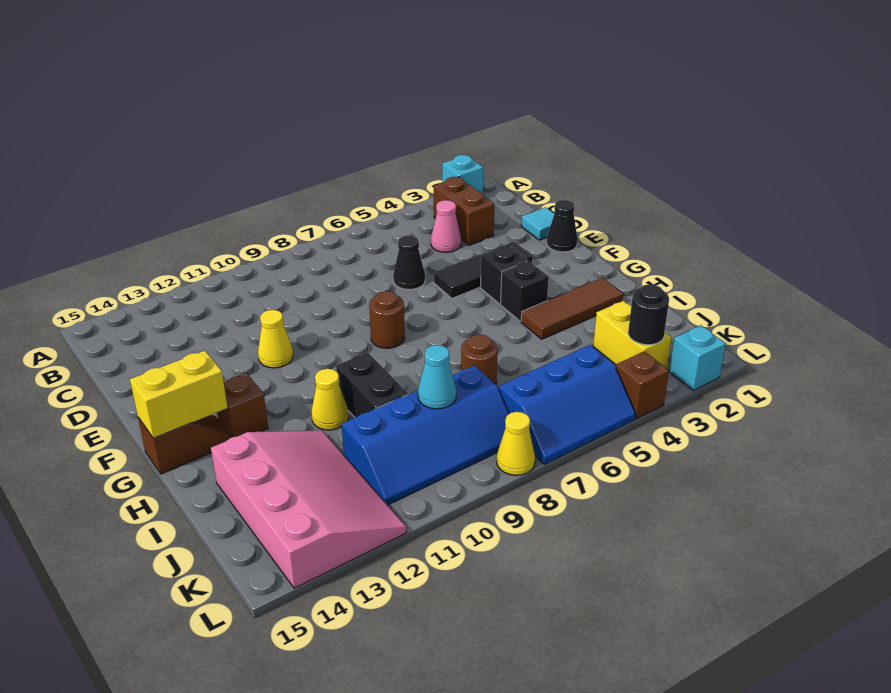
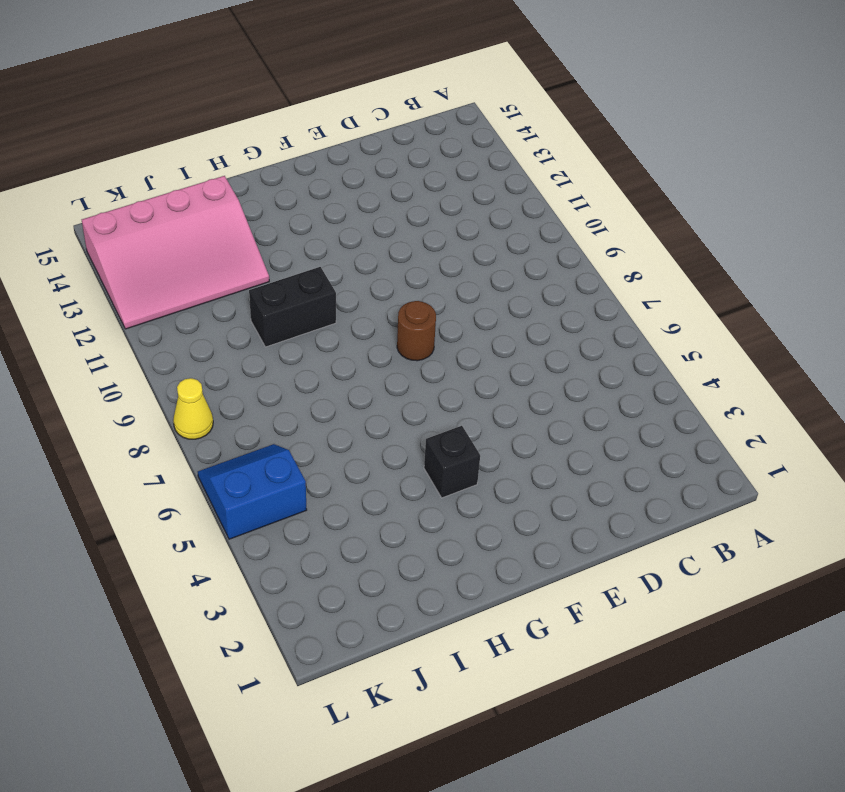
blue 2x2 slope [198,444,307,539] -> blue 2x3 slope [499,345,635,464]
none -> cyan 1x1 brick [442,155,483,195]
none -> brown 1x2 brick [434,177,494,245]
none -> pink 1x1 cone [431,200,461,252]

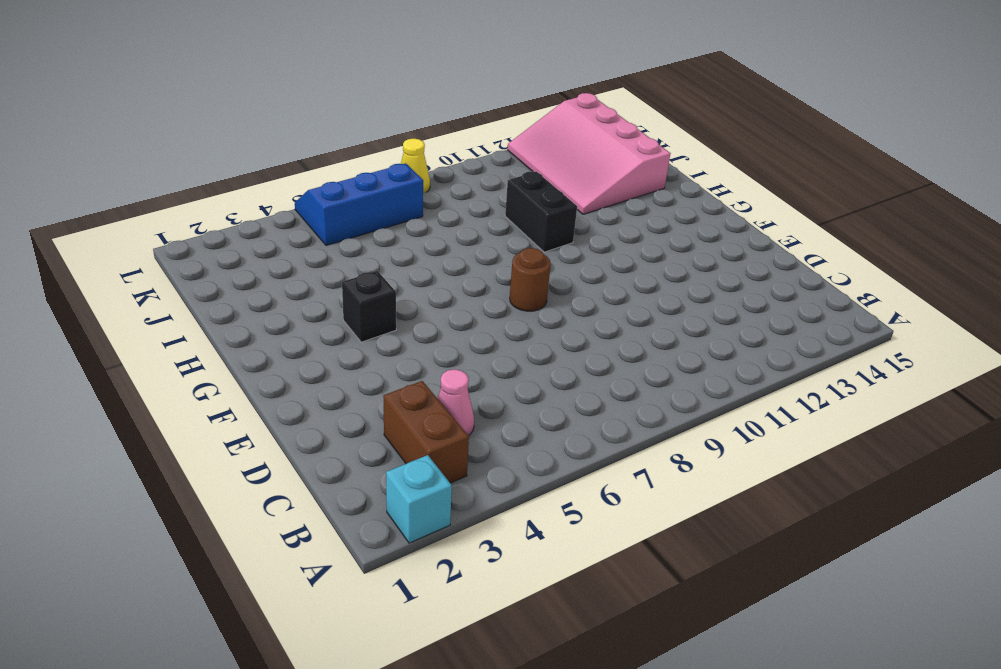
none -> cyan 1x1 tile [521,207,554,240]
none -> black 1x1 cone [393,235,425,290]
none -> black 1x1 cone [547,200,578,252]

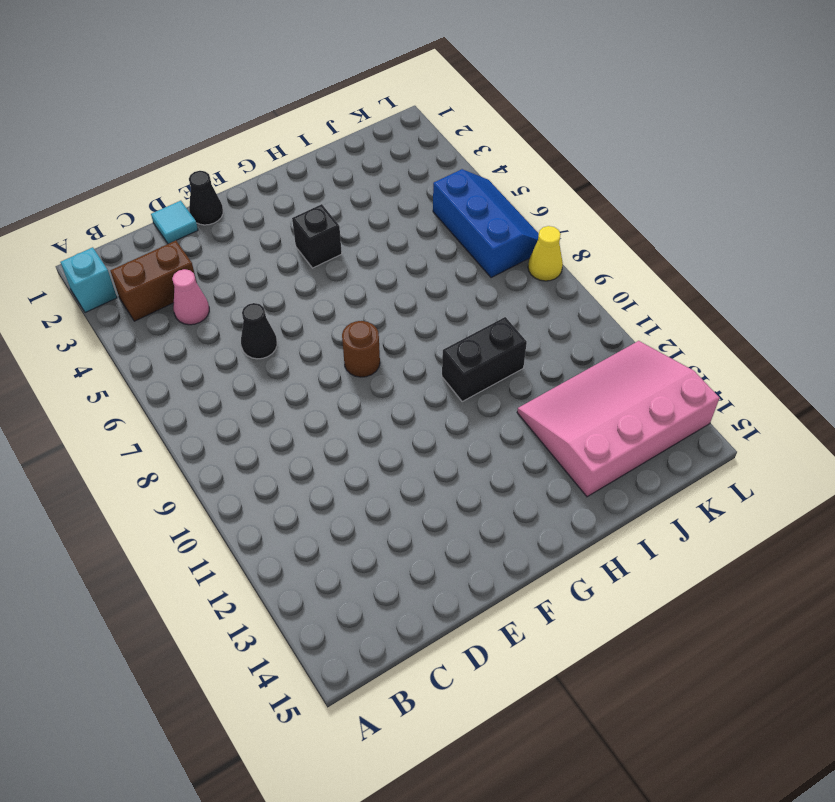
none -> black 1x3 tile [434,241,533,298]
none -> yellow 1x1 cone [258,310,293,368]
none -> black 1x1 brick [481,245,527,304]

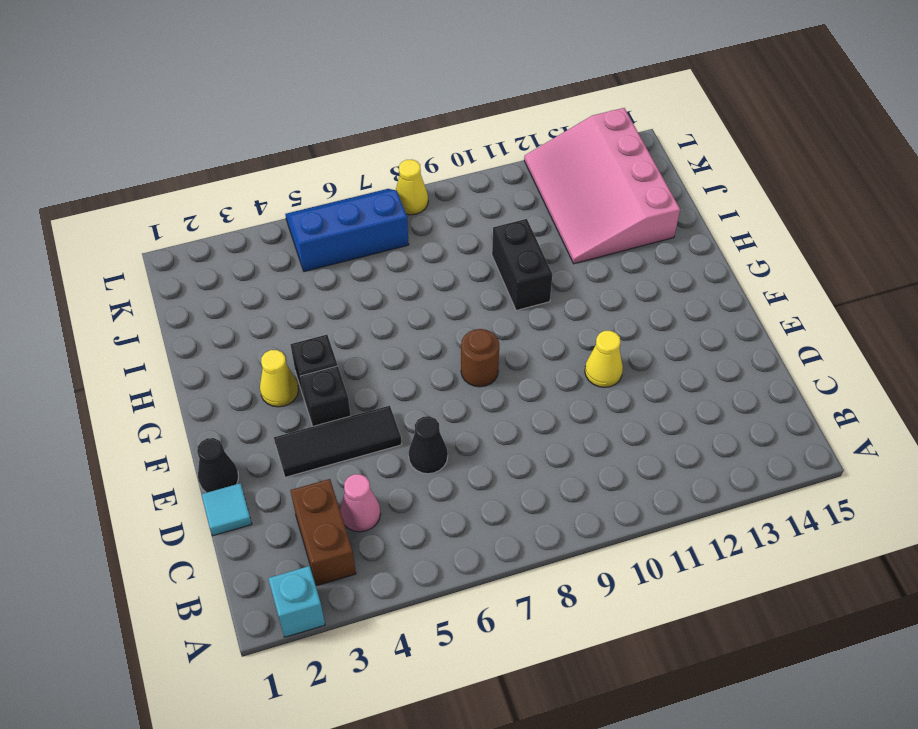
yellow 1x1 cone [260,350,298,407] -> yellow 1x1 cone moved to [311,369,349,430]
none -> brown 1x1 brick [217,373,268,437]
none -> brown 1x2 slope [138,415,232,474]
none -> brown 1x3 tile [521,278,623,339]

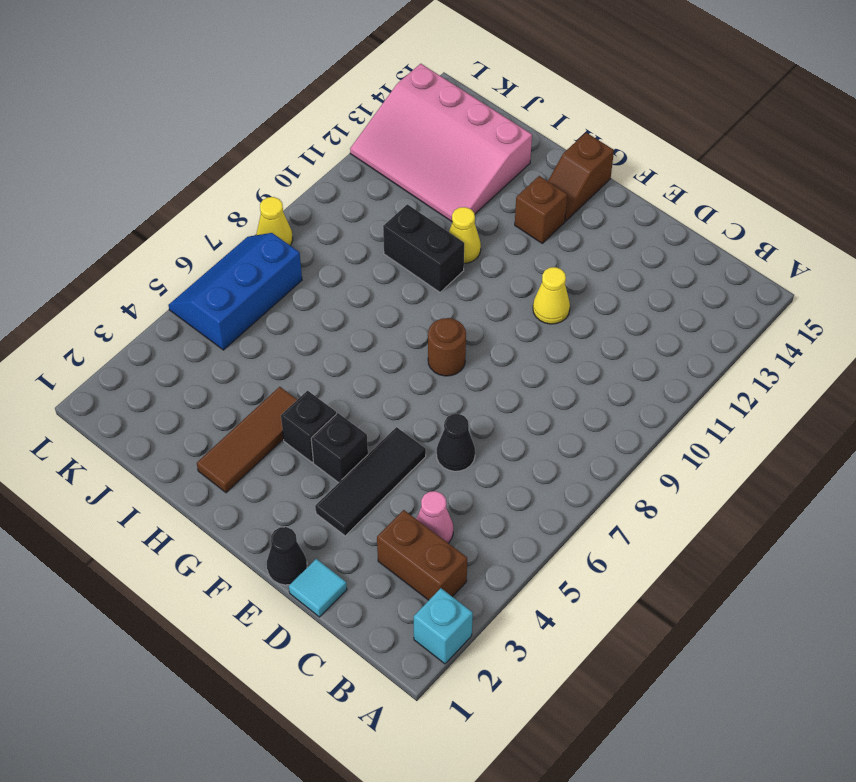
none -> brown 1x1 round brick [461,334,498,385]
none -> yellow 1x2 brick [593,301,672,369]
none -> blue 2x4 slope [342,366,509,505]

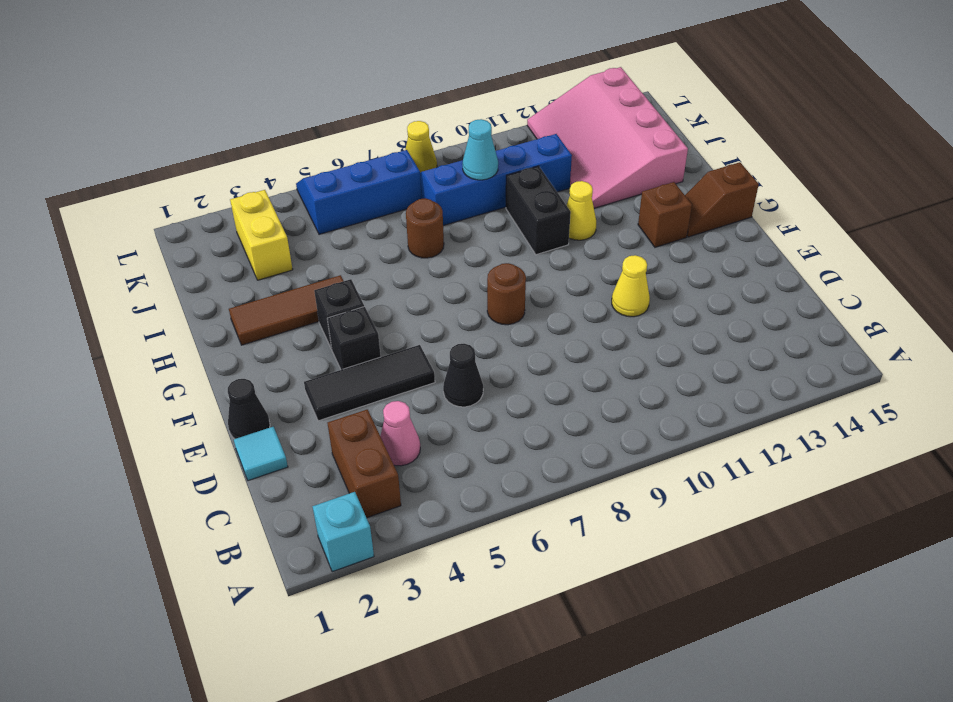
none -> cyan 1x1 brick [669,325,726,391]
none -> brown 1x1 brick [616,351,669,419]
none -> yellow 1x2 brick [130,350,227,438]

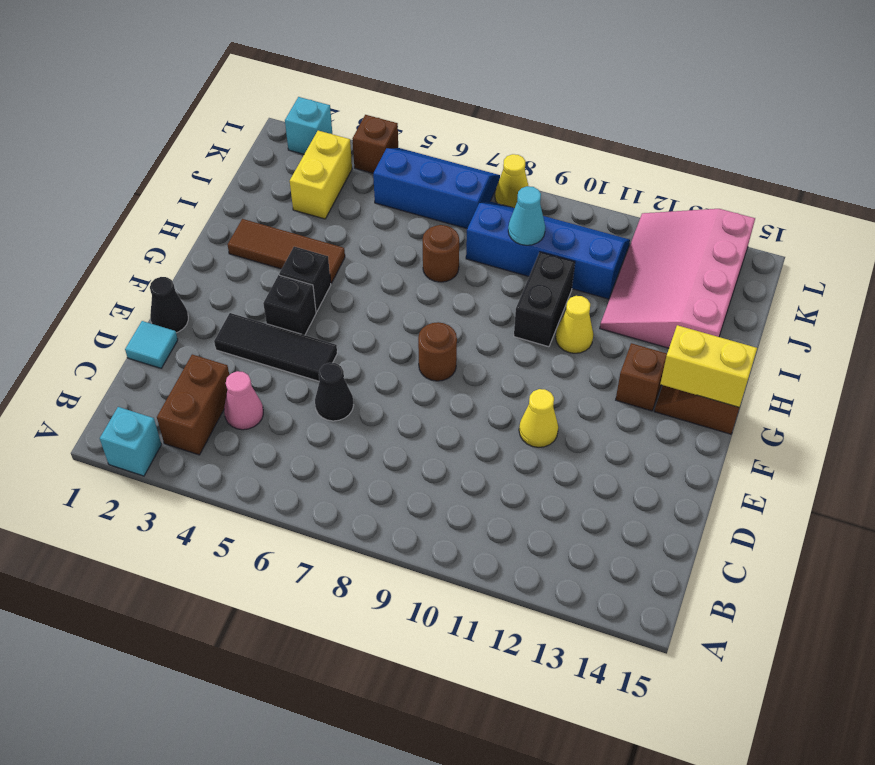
none -> black 1x1 round brick [628,284,669,345]

